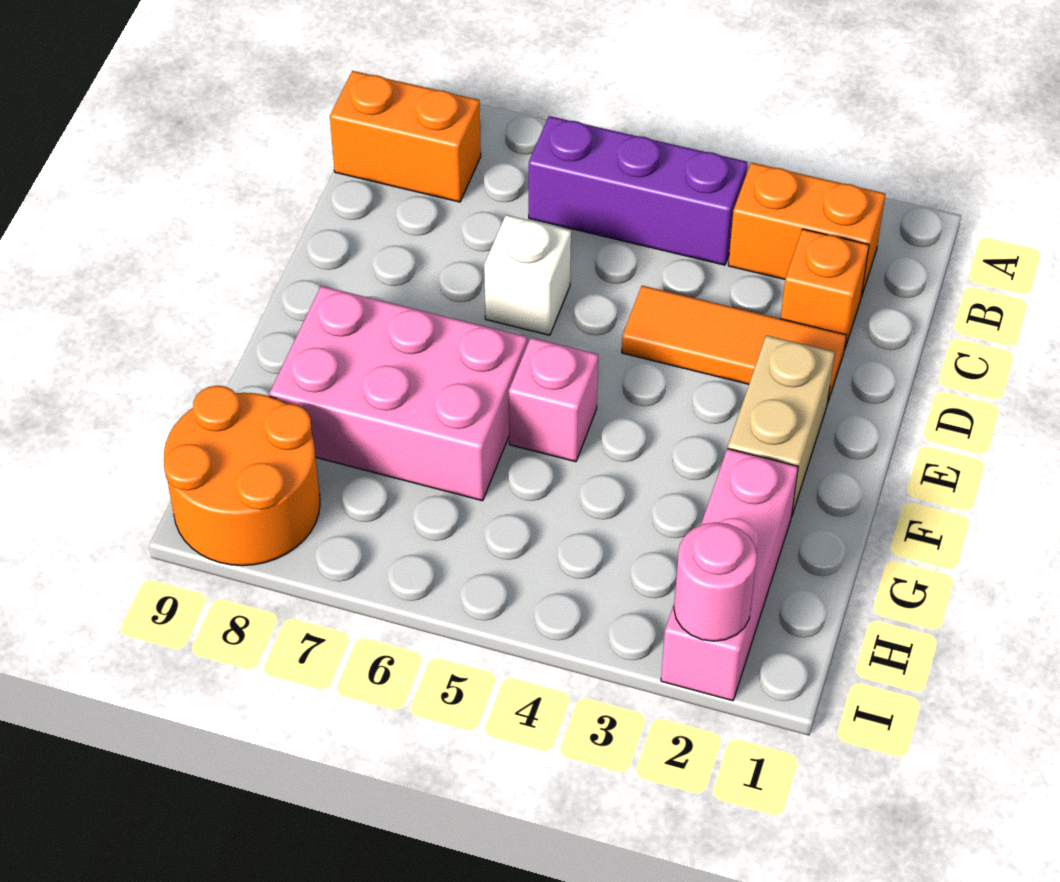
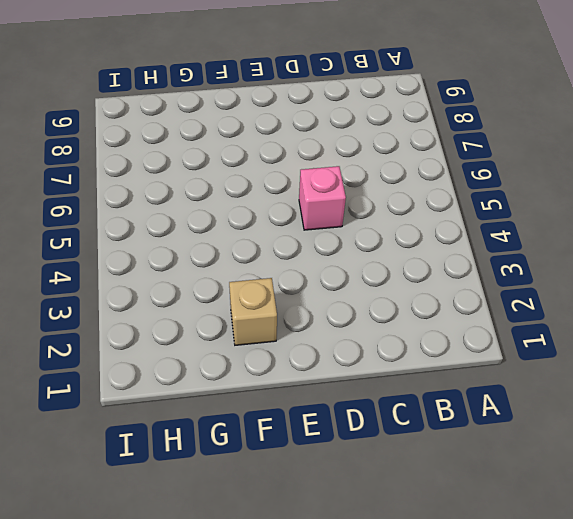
pink 1x1 brick [299,166,346,230] -> pink 1x1 brick moved to [509,338,598,462]
tan 1x1 brick [229,278,277,345] -> tan 1x2 brick [728,335,835,517]
none -> orange 1x2 brick [728,163,885,297]
none -> purple 1x3 brick [529,116,747,265]
none -> orange 1x2 brick [330,71,481,202]

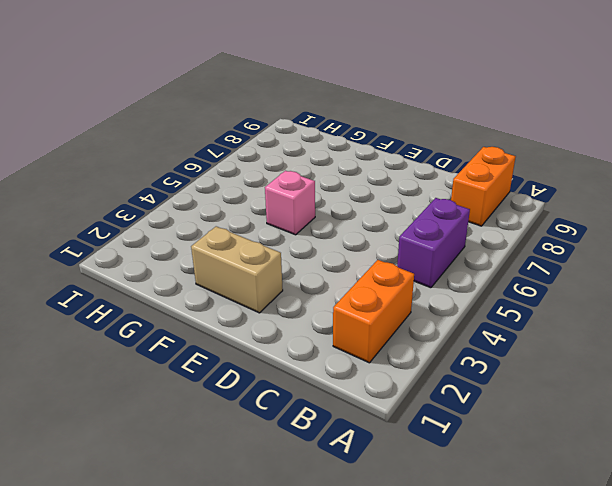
purple 1x2 brick [397,198,470,288] -> purple 1x3 brick [529,116,747,265]
none -> orange 1x1 brick [781,229,869,350]
none -> orange 1x3 tile [622,286,847,403]
none -> white 1x1 brick [484,215,571,335]

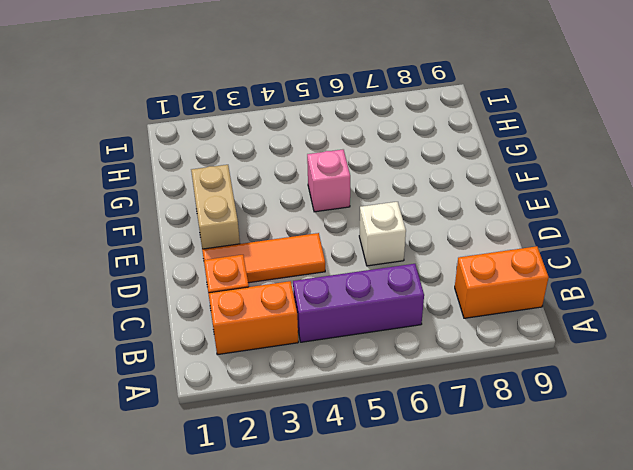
none -> pink 2x3 brick [269,286,527,501]
none -> pink 1x3 brick [661,449,798,701]
none -> orange 2x2 round brick [164,386,320,566]

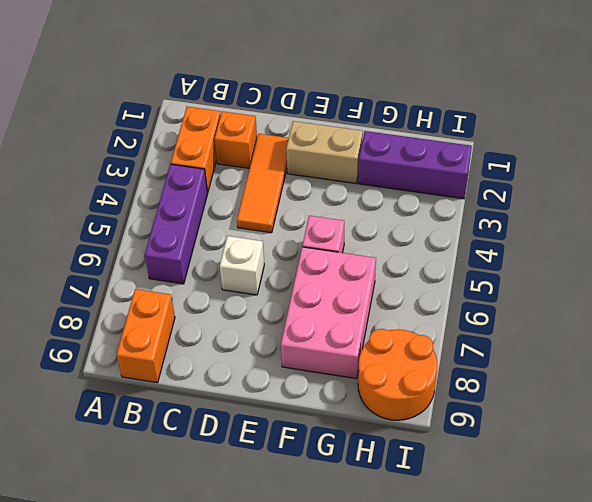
purple 1x3 brick [358,131,472,199] -> pink 1x3 brick [661,449,798,701]
none -> pink 1x1 round brick [674,522,757,641]

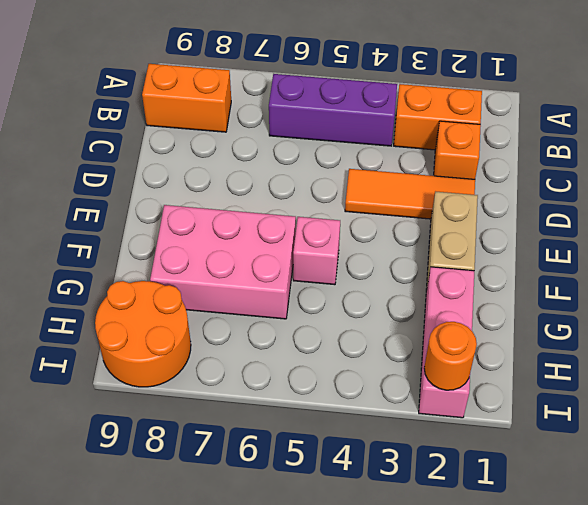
orange 1x1 round brick [424,322,477,390] -> pink 1x1 round brick [674,522,757,641]
none -> white 1x1 brick [484,215,571,335]

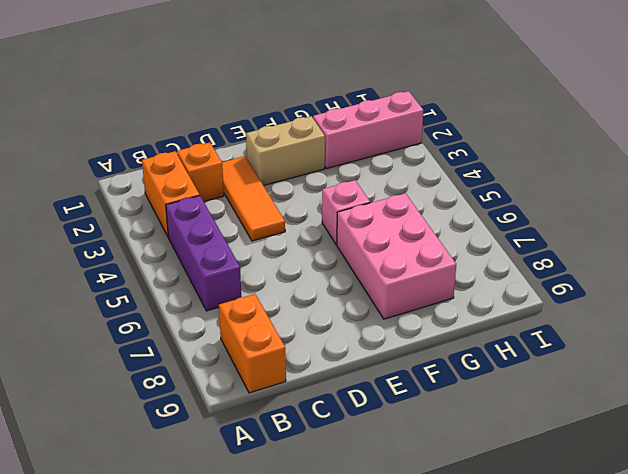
none -> white 1x1 brick [484,215,571,335]
none -> orange 2x2 round brick [164,386,320,566]
none -> pink 1x1 round brick [674,522,757,641]

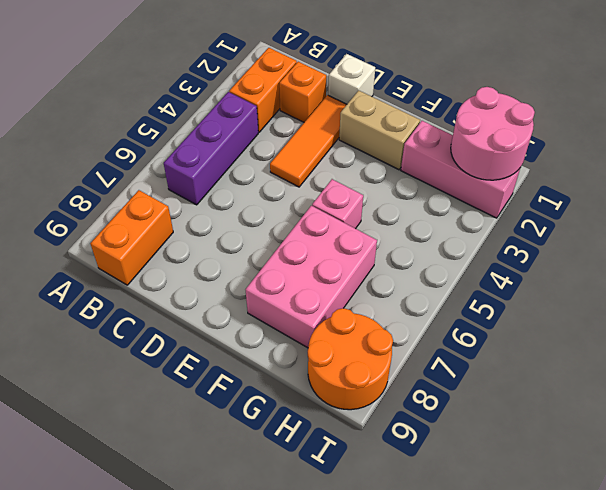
white 1x1 brick [328,54,375,104] -> white 1x1 brick moved to [484,215,571,335]
pink 2x2 round brick [451,87,535,180] -> pink 1x1 round brick [674,522,757,641]

